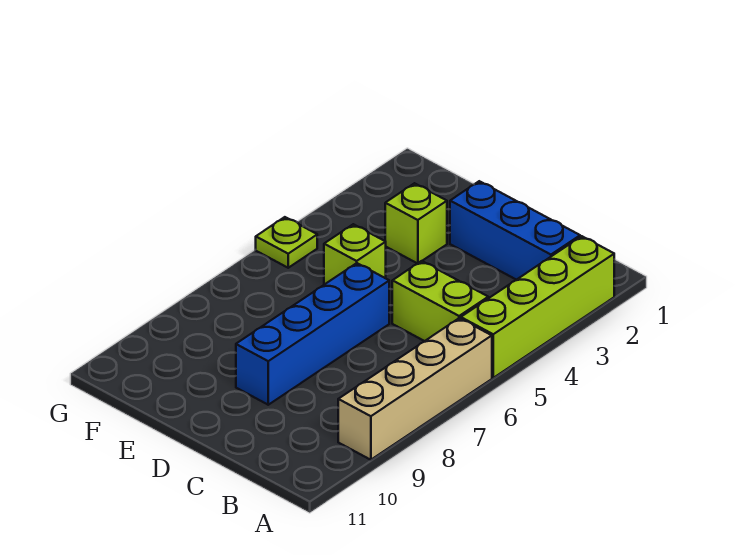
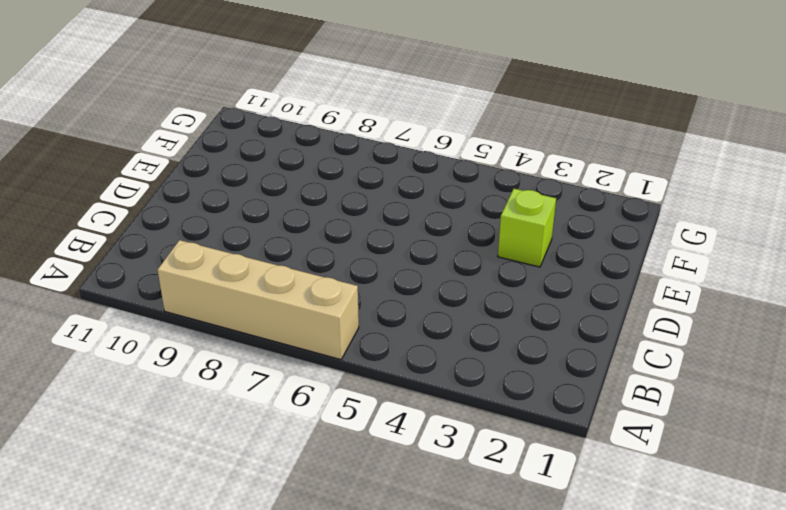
none -> lime 1x4 brick [461,236,614,378]
none -> blue 1x3 brick [450,181,580,280]

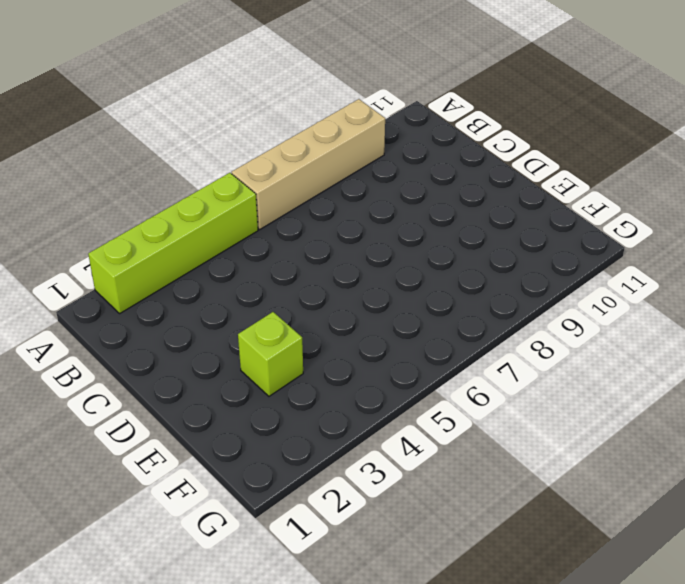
none -> blue 1x3 brick [450,181,580,280]
none -> lime 1x2 brick [392,261,488,341]

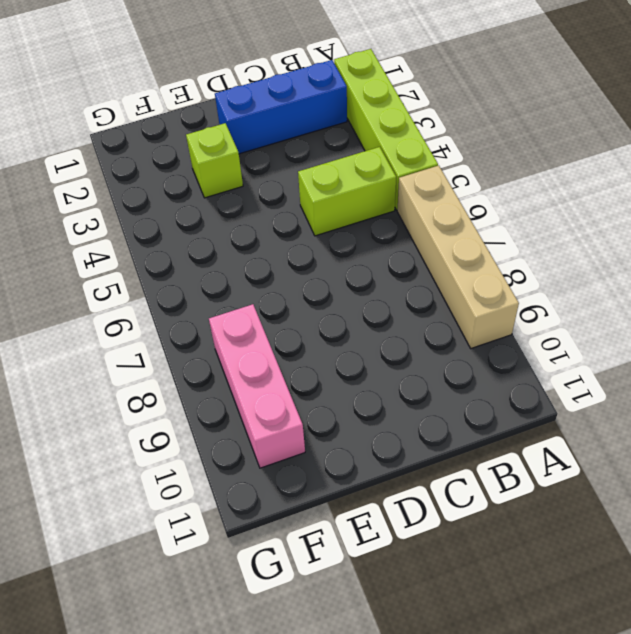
pink 1x3 brick [209,304,305,468] -> none
none -> blue 1x4 brick [236,263,389,405]
none -> lime 1x1 brick [324,224,386,285]

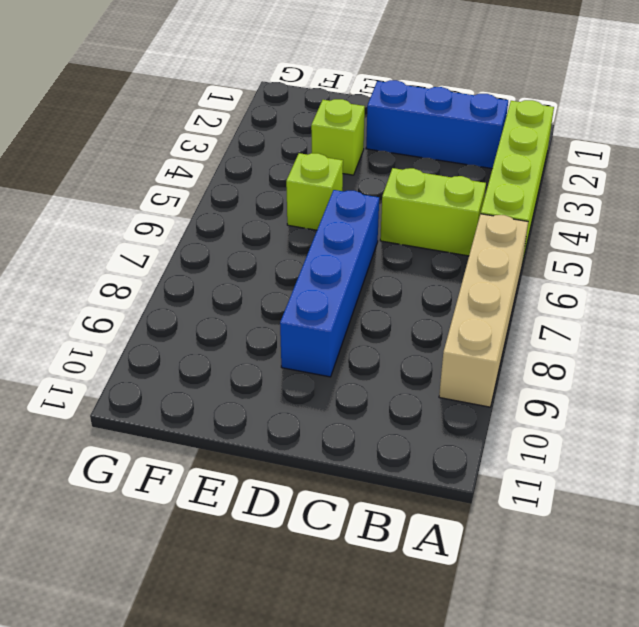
none -> lime 1x1 plate [256,217,317,268]

